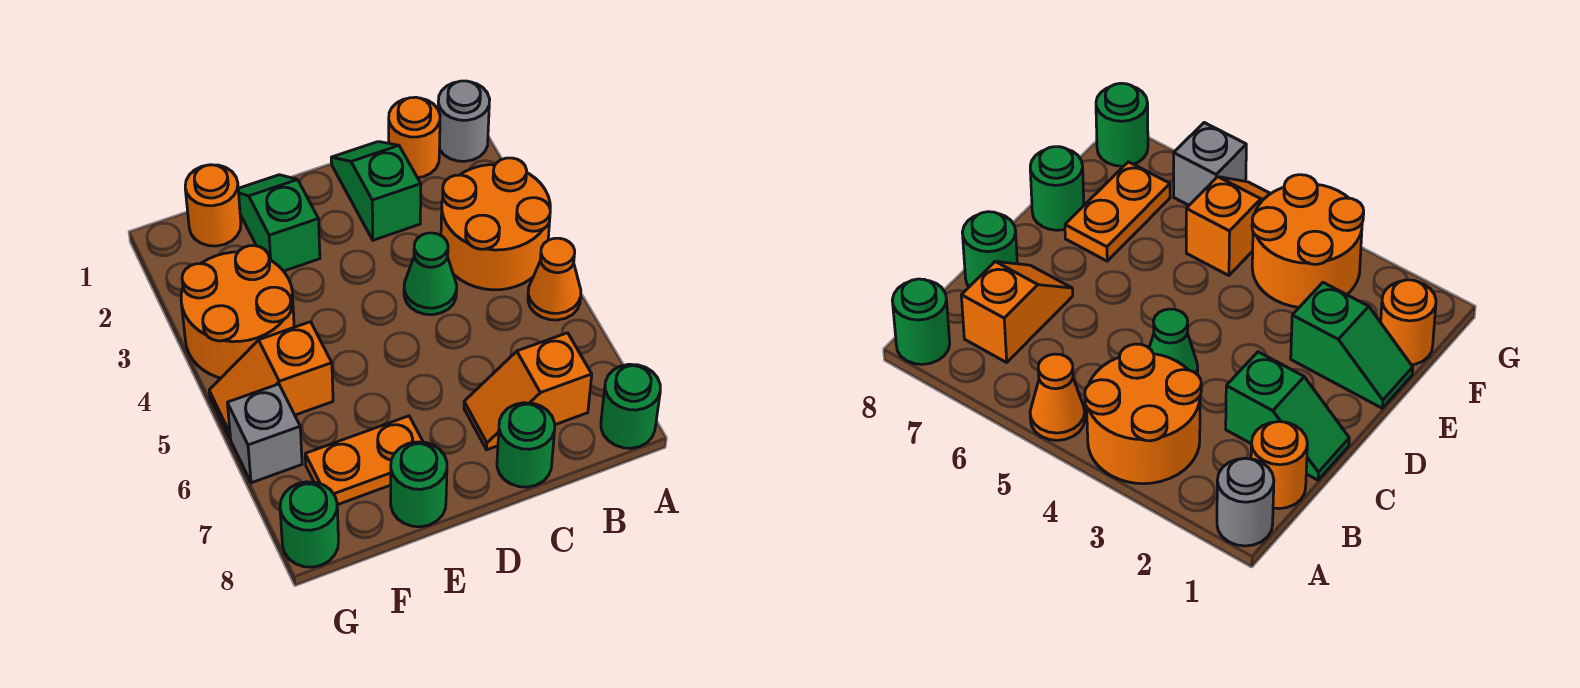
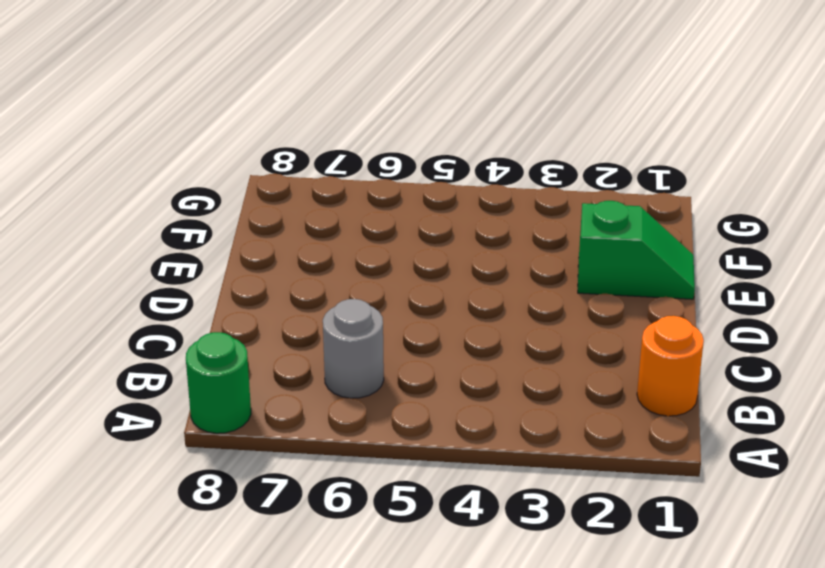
grey 1x1 round brick [323,299,384,398] -> grey 1x1 round brick moved to [438,81,490,161]
none -> orange 2x2 round brick [441,158,550,290]
none -> orange 1x1 cone [528,238,581,320]
none -> orange 1x2 slope [464,333,592,450]

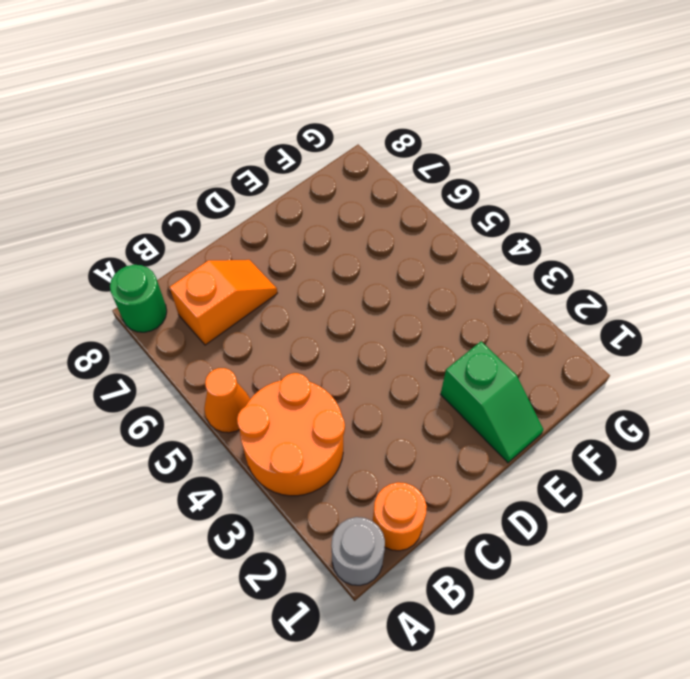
none -> green 1x2 slope [331,142,421,240]
none -> green 1x1 cone [404,233,457,315]
none -> green 1x1 round brick [497,403,555,487]

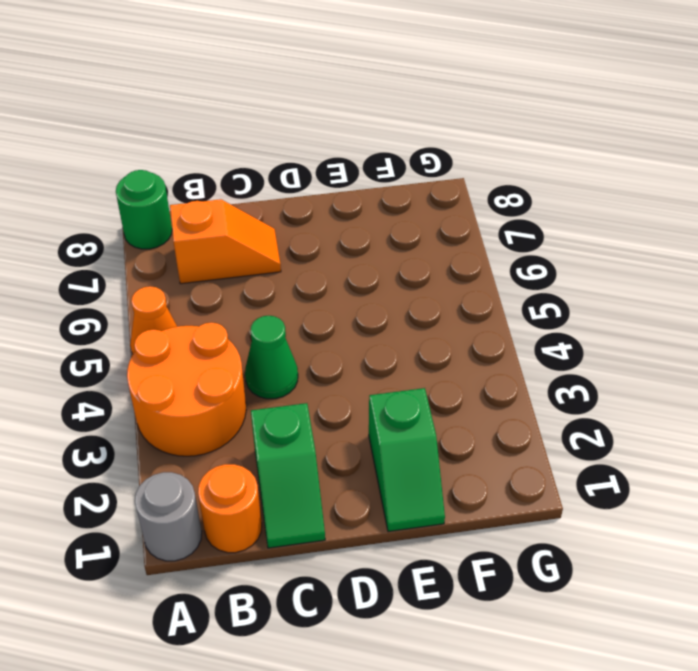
none -> green 1x1 round brick [497,403,555,487]
none -> orange 1x2 plate [305,416,423,505]
none -> green 1x1 round brick [391,442,447,527]

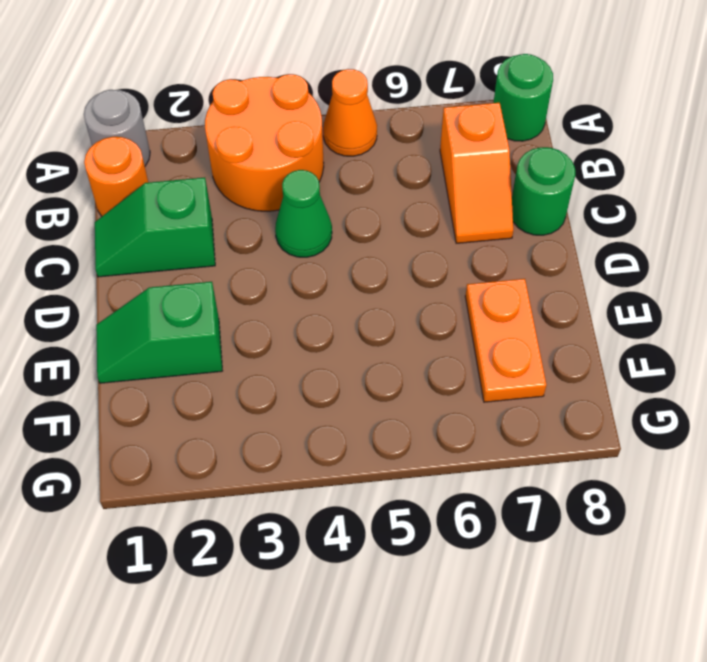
none -> green 1x1 round brick [391,442,447,527]
none -> orange 1x1 round brick [185,165,241,246]
none -> orange 2x2 round brick [181,246,294,378]

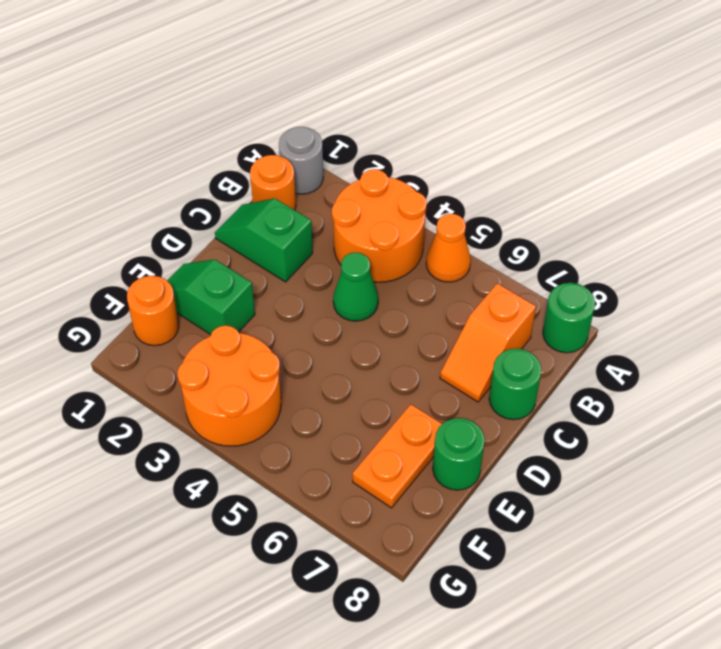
none -> orange 1x2 slope [209,322,333,438]
none -> grey 1x1 brick [227,384,302,483]
none -> green 1x1 round brick [280,482,338,567]

